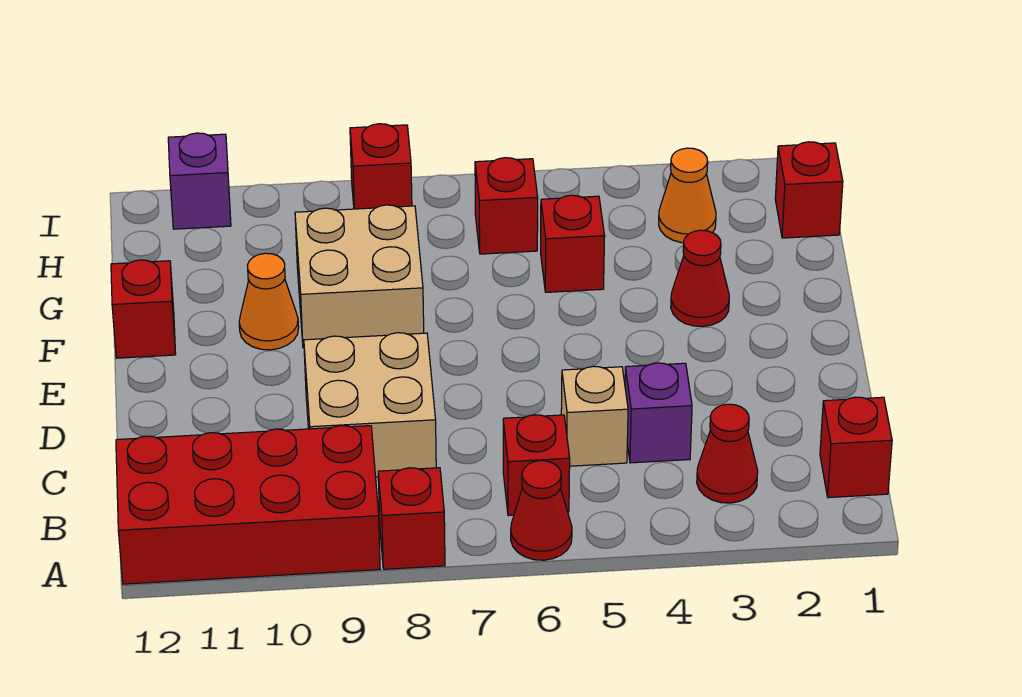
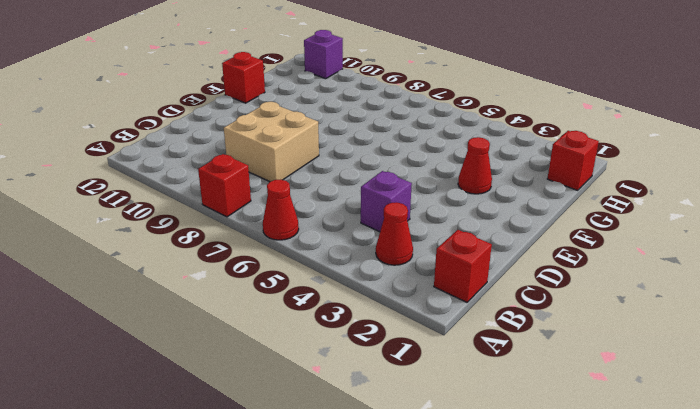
none -> red 2x4 brick [116,426,380,584]
none -> red 1x1 brick [503,415,570,516]
none -> tan 1x1 brick [561,366,628,466]

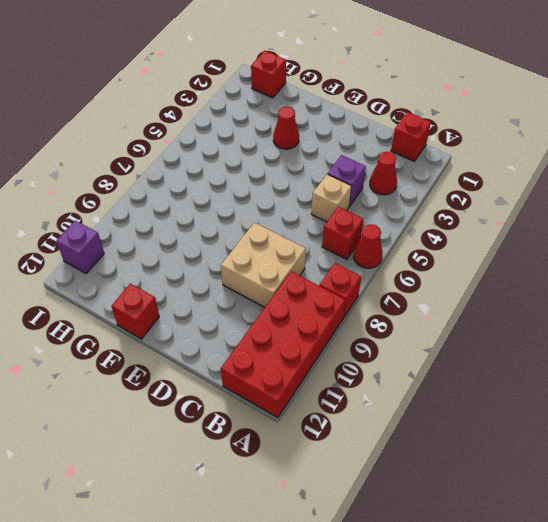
none -> tan 2x2 brick [295,205,424,348]
none -> orange 1x1 cone [239,253,299,350]
none -> red 1x1 brick [541,195,605,292]

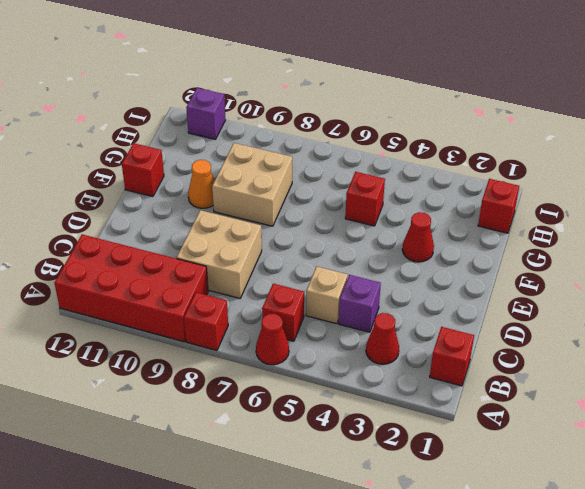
none -> orange 1x1 cone [659,148,716,243]
none -> red 1x1 brick [475,158,538,254]
none -> red 1x1 brick [350,124,412,209]

